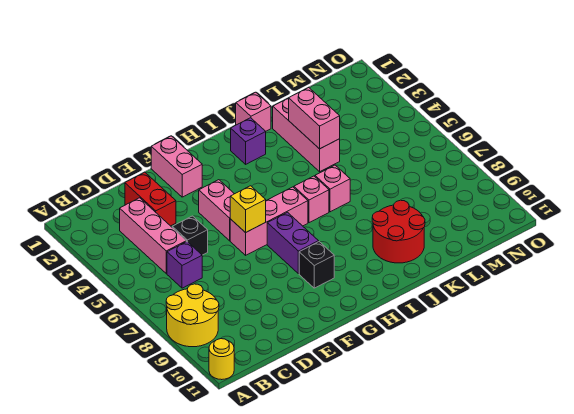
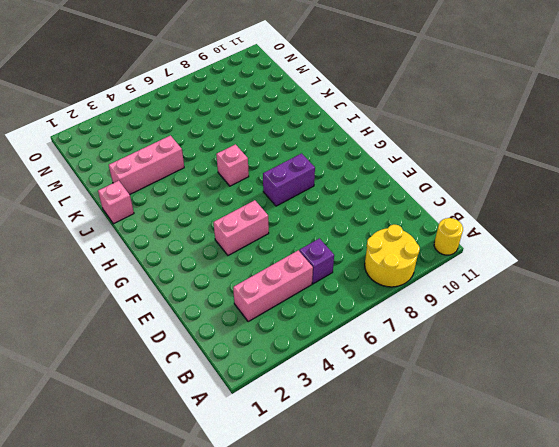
none -> red 1x2 brick [125,172,176,226]
none -> black 1x1 brick [172,216,208,255]
none -> pink 1x2 brick [151,136,202,197]

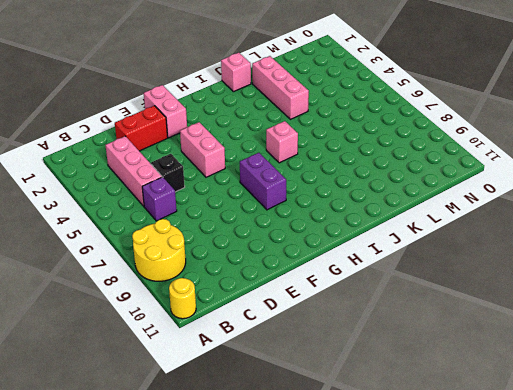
red 1x2 brick [115,106,168,151] -> red 1x2 brick turned to [125,172,176,226]
none -> pink 1x3 brick [230,187,308,255]
none -> black 1x1 brick [299,242,334,288]
none -> purple 1x1 brick [231,118,266,164]

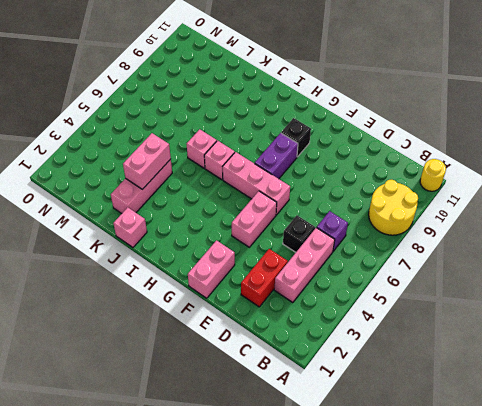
none -> purple 1x1 brick [231,118,266,164]
none -> red 2x2 round brick [372,200,425,263]
none -> yellow 1x1 brick [230,186,266,233]

